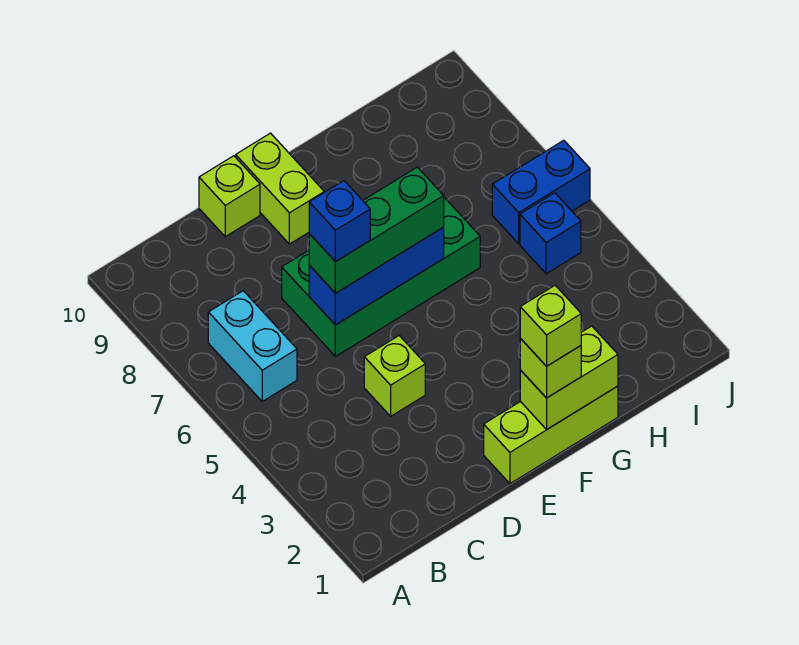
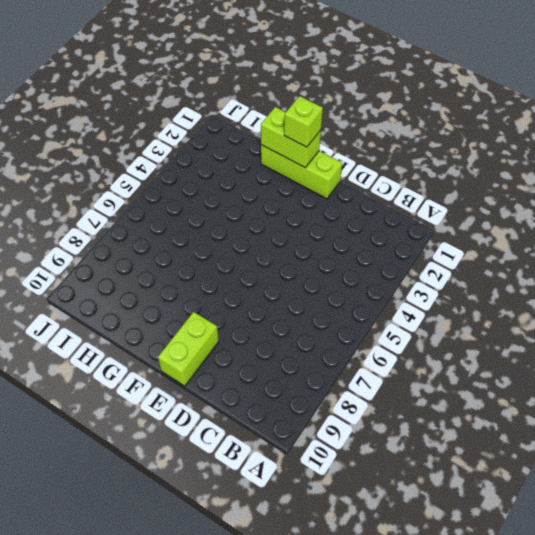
none -> cyan 1x2 brick [208,291,297,401]
none -> lime 1x1 brick [364,336,425,416]
none -> green 2x4 brick [282,197,480,356]

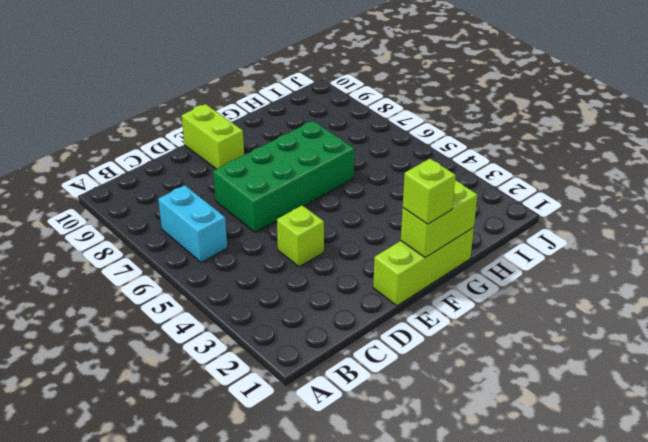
none -> lime 1x1 brick [199,156,260,237]
none -> blue 1x1 brick [520,193,581,274]
none -> blue 1x2 brick [492,140,590,244]

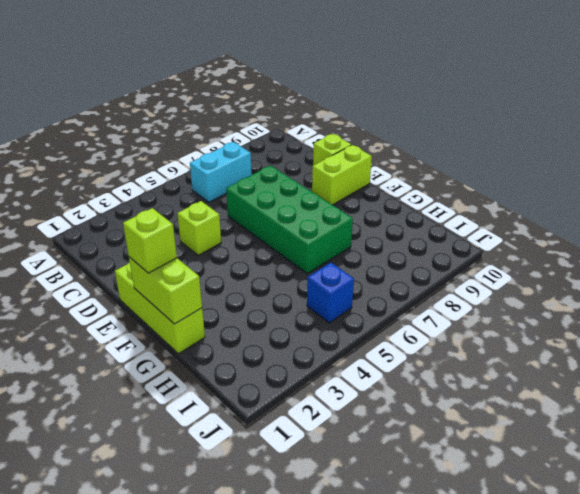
none -> blue 1x2 brick [492,140,590,244]
none -> blue 1x3 brick [309,227,444,325]
none -> green 1x3 brick [309,167,444,293]

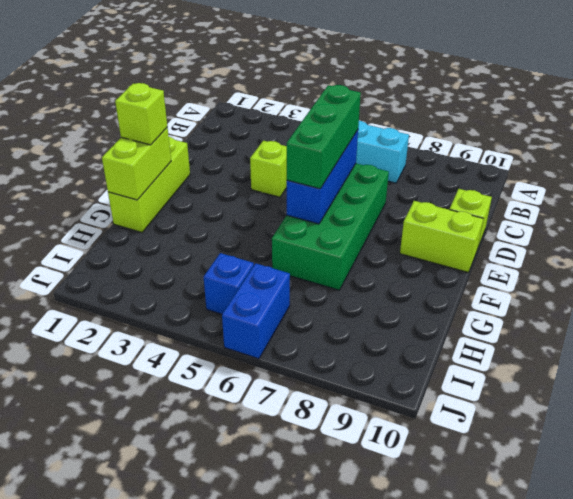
none -> blue 1x1 brick [309,181,370,262]
none -> lime 1x1 brick [520,286,581,366]

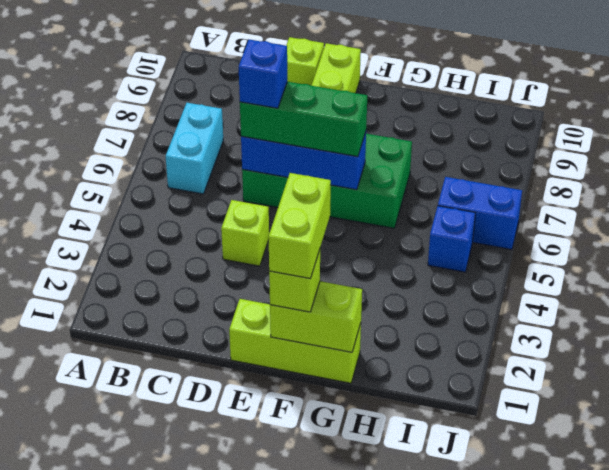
lime 1x2 brick [269,173,331,279] -> lime 1x1 brick [520,286,581,366]

